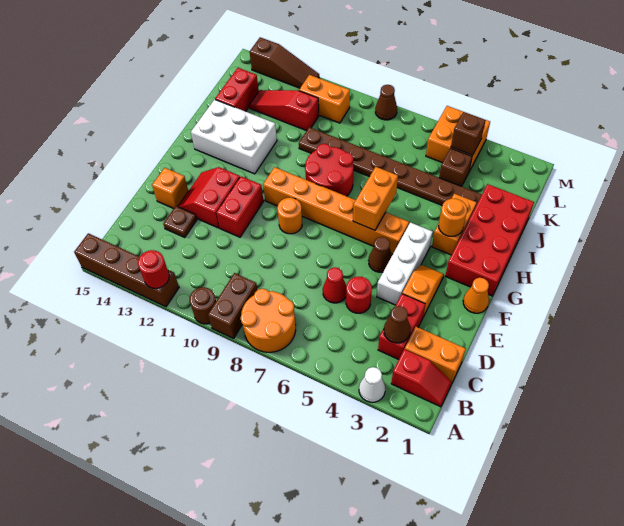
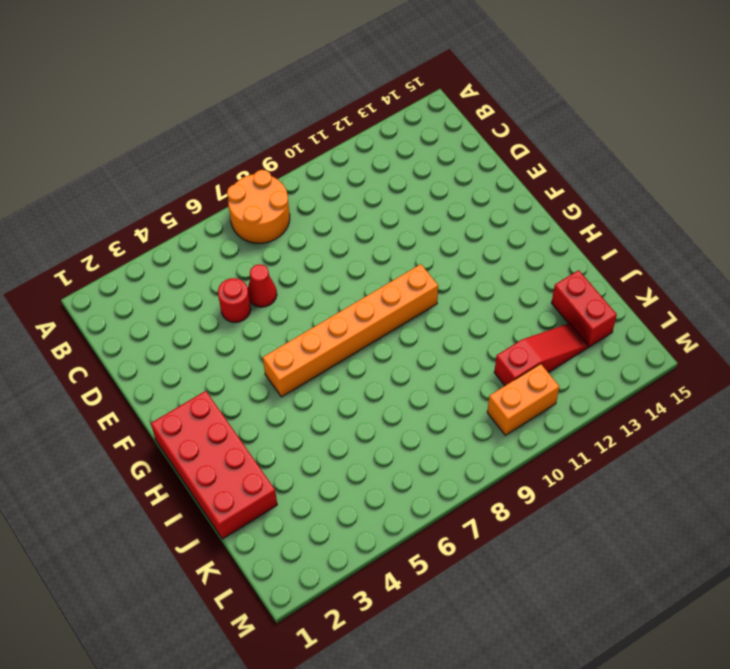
none -> white 1x1 cone [359,367,385,402]
none -> brown 1x2 brick [208,273,257,338]
none -> brown 1x1 round brick [190,287,216,324]
none -> brown 1x4 brick [74,233,179,307]

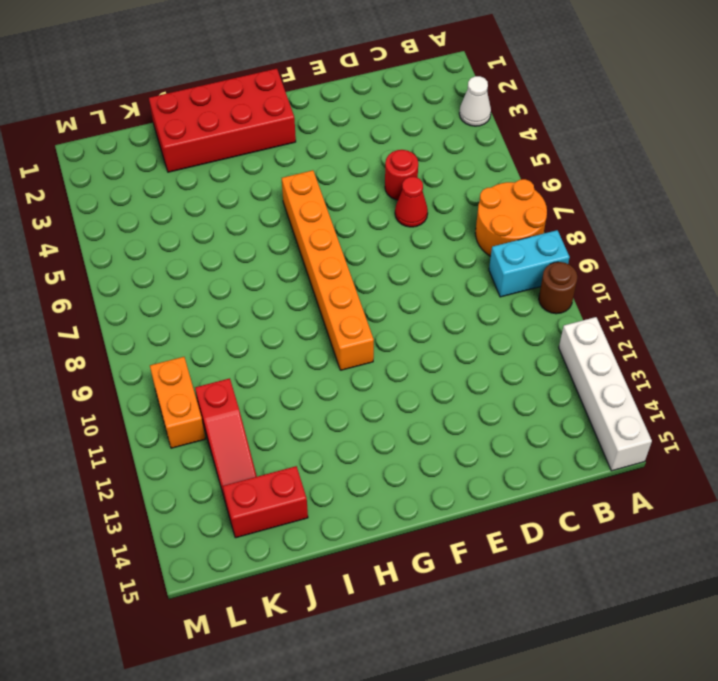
cyan 1x2 brick [489,230,570,297] -> brown 1x2 brick [208,273,257,338]
white 1x4 brick [559,317,652,471] -> brown 1x4 brick [74,233,179,307]
none -> red 1x2 slope [391,349,452,407]
none -> orange 1x2 brick [405,327,466,382]
none -> red 1x2 brick [378,294,425,359]
none -> brown 1x1 plate [163,206,197,237]

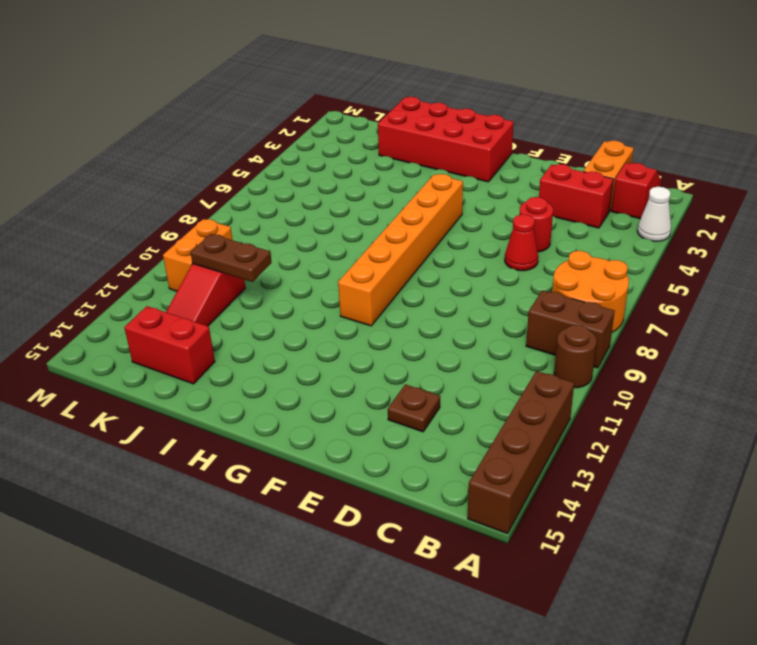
brown 1x2 plate [191,234,272,282] -> none
none -> orange 1x2 slope [402,265,444,317]
none -> white 1x3 brick [377,222,433,305]
none -> red 1x2 brick [216,176,264,237]
none -> red 2x2 slope [178,167,240,228]

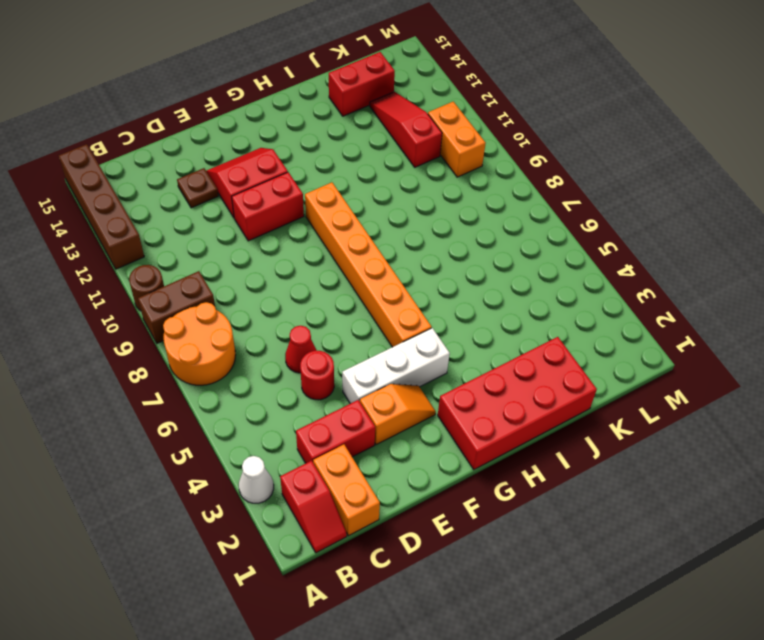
none -> orange 1x1 brick [152,168,188,208]
none -> orange 1x1 cone [463,278,489,313]
none -> brown 1x1 cone [369,237,392,272]
none -> orange 1x1 round brick [277,198,302,234]

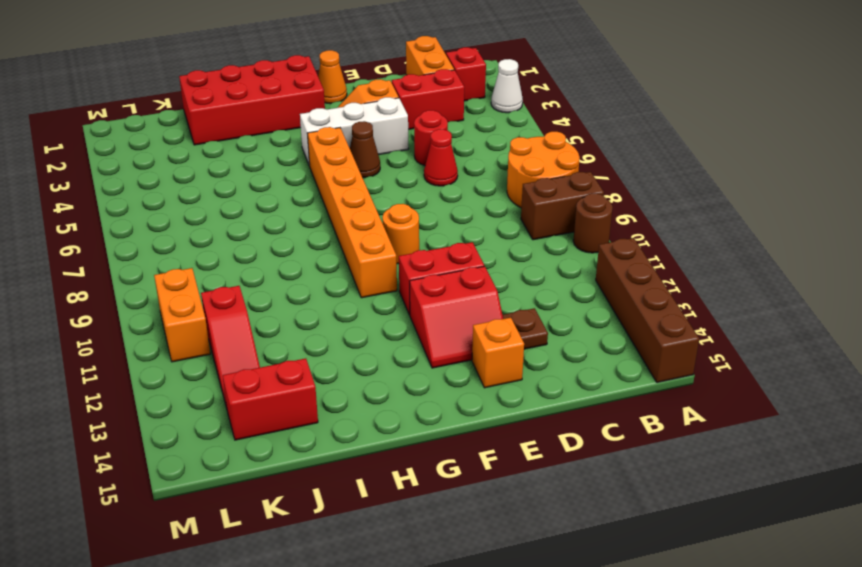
none -> orange 1x2 brick [432,194,477,255]
none -> red 2x2 round brick [305,144,353,196]
none -> white 2x3 brick [191,99,277,174]
none -> brown 1x8 plate [299,127,482,206]

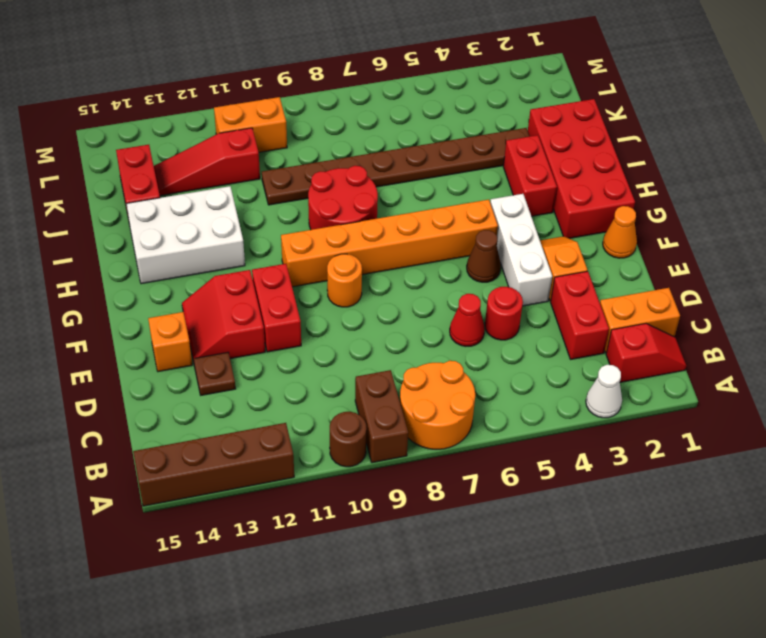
red 1x2 brick [503,135,557,216] -> orange 1x2 brick [432,194,477,255]
none -> brown 1x1 brick [439,148,472,186]
none -> orange 2x2 brick [426,106,490,172]
none -> brown 1x1 cone [375,85,397,120]
none -> brown 1x3 slope [250,37,319,88]

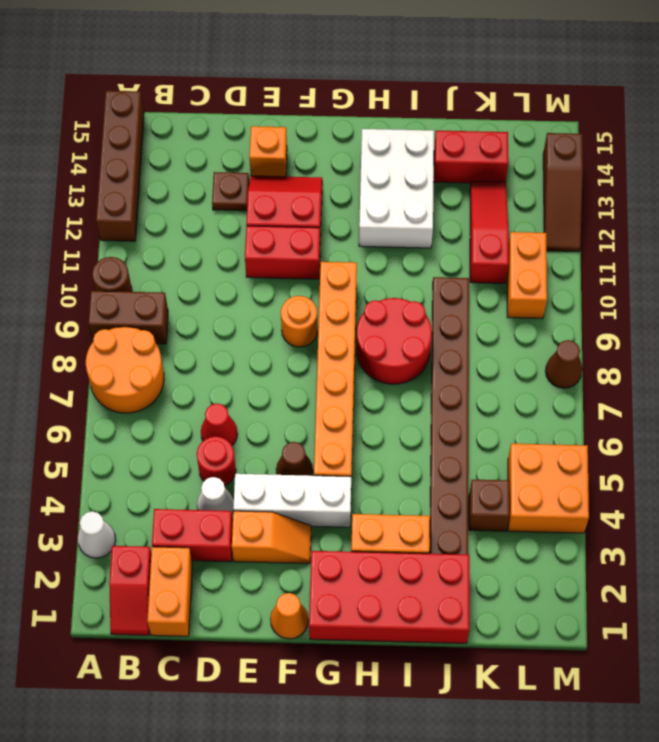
white 1x1 cone [197,477,234,513] -> none
none -> red 1x1 round brick [138,250,169,288]
none -> brown 1x1 cone [384,306,410,343]
none -> orange 1x2 brick [353,167,398,230]
none -> orange 1x1 round brick [439,199,467,236]

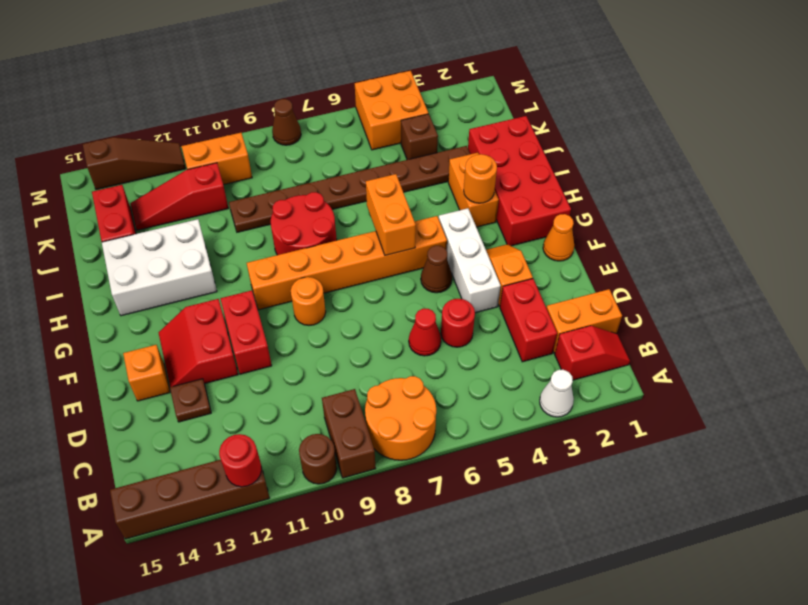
none -> brown 1x1 cone [384,306,410,343]
none -> brown 1x1 brick [451,112,486,155]

